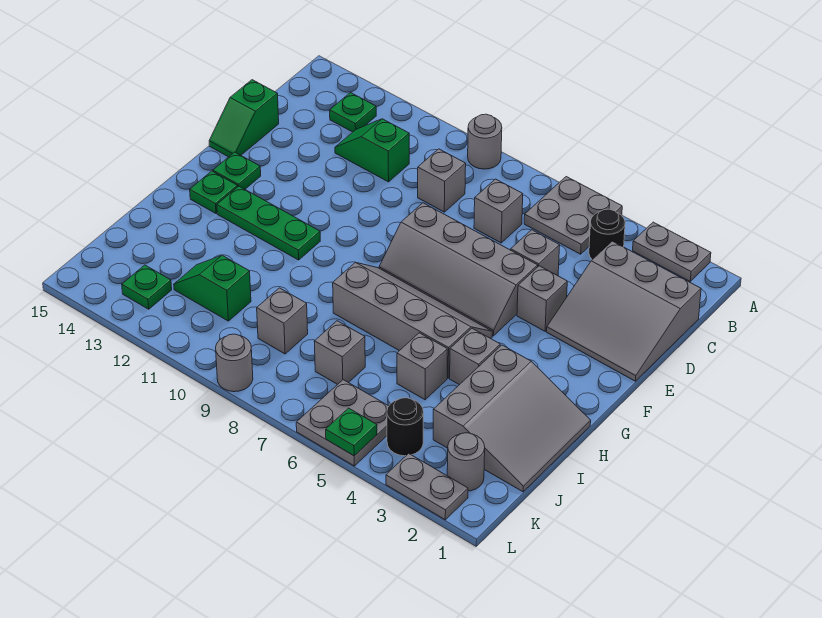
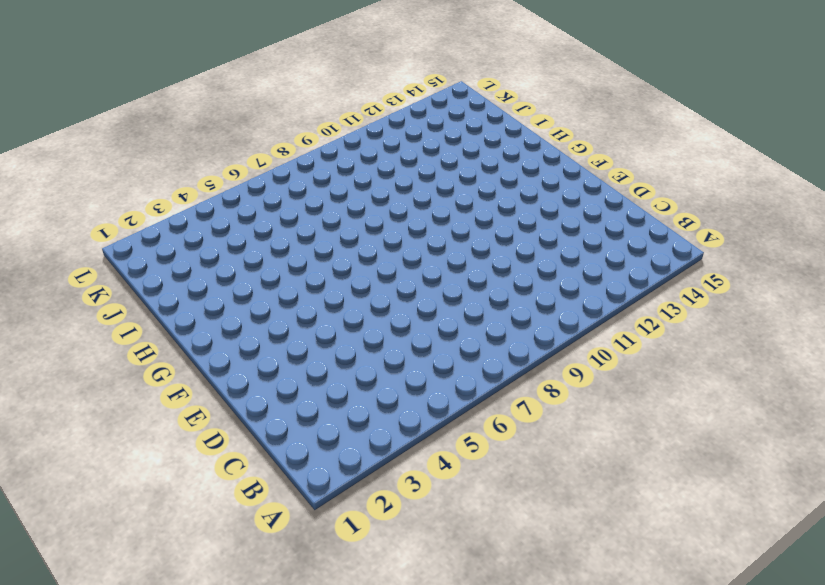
none -> grey 1x2 plate [633,222,711,281]
none -> grey 2x2 plate [524,177,622,254]
none -> grey 1x1 round brick [468,114,502,169]
none -> black 1x1 round brick [589,209,625,260]

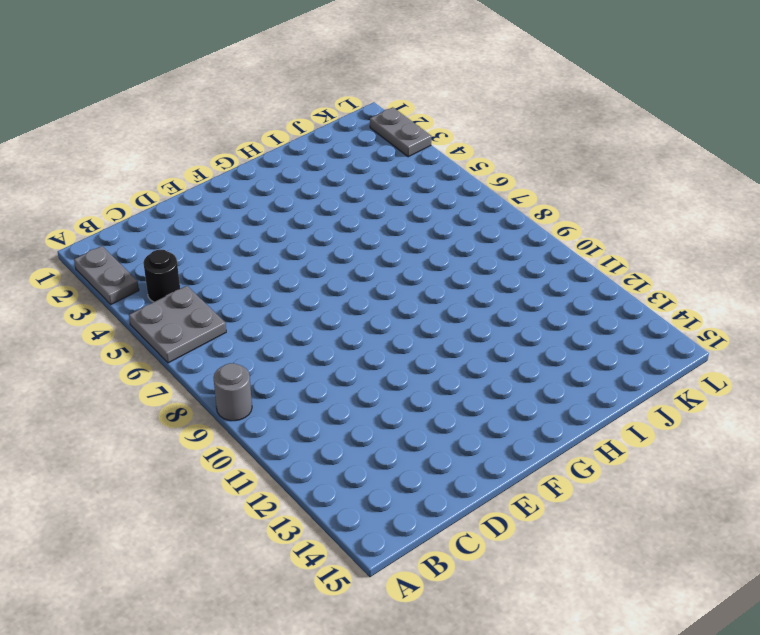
none -> green 1x1 plate [330,93,376,132]
none -> grey 3x3 slope [547,241,701,381]
none -> grey 1x1 brick [474,179,523,243]
none -> grey 1x1 brick [418,149,466,212]

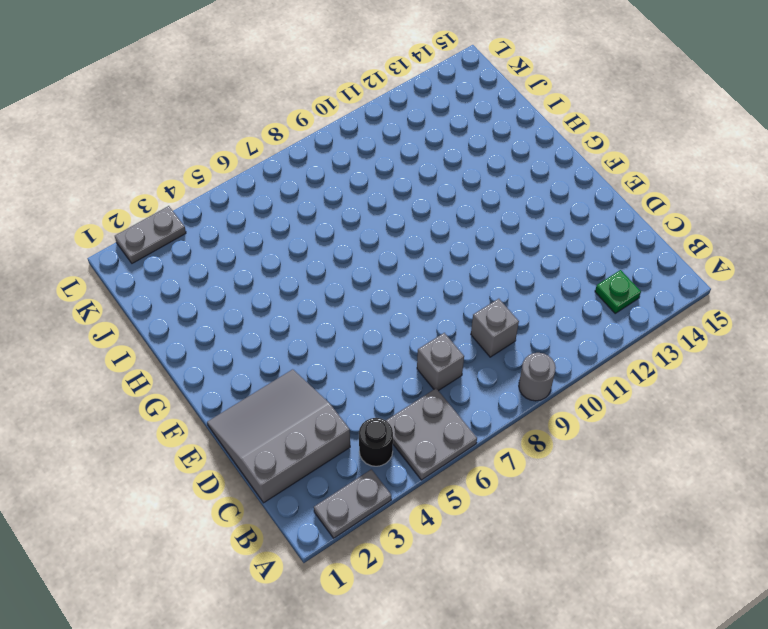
none -> green 1x2 slope [335,119,409,182]
none -> grey 1x1 brick [511,230,560,276]
none -> green 1x2 slope [209,80,279,157]
none -> grey 1x1 brick [517,266,567,331]

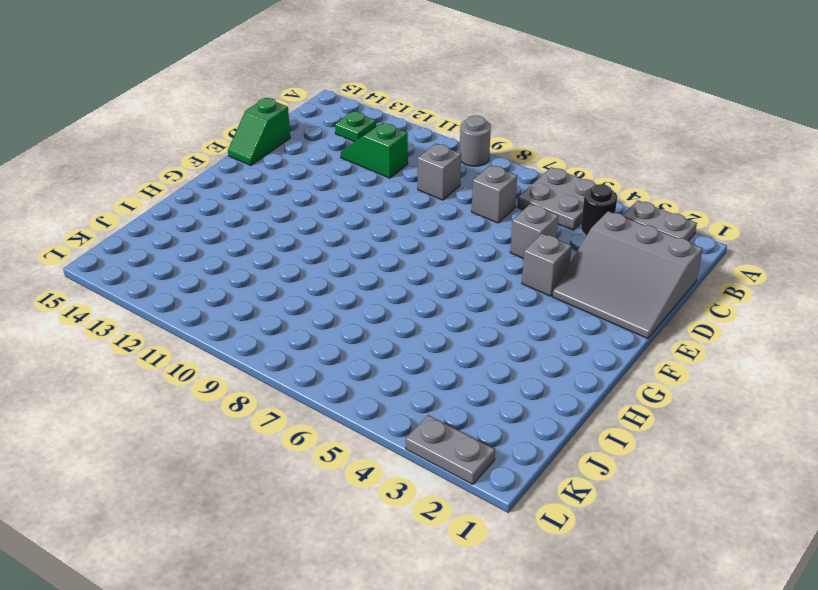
none -> grey 2x4 slope [379,203,538,336]
none -> green 1x1 plate [213,152,261,189]
none -> grey 2x4 slope [333,262,492,378]
none -> green 1x3 plate [217,186,320,260]

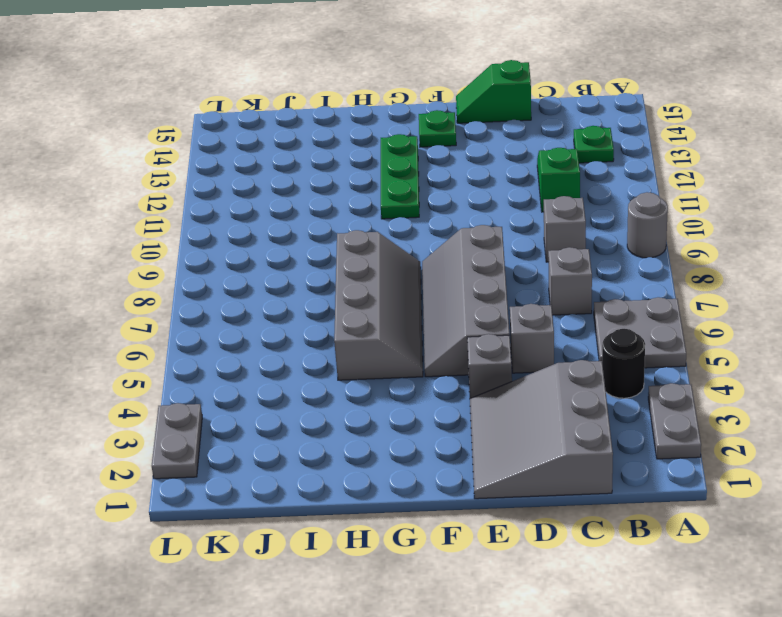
none -> green 1x1 plate [190,171,238,213]
none -> grey 3x3 slope [433,345,591,492]
none -> grey 1x1 brick [450,328,500,385]
none -> grey 1x1 brick [397,333,447,400]

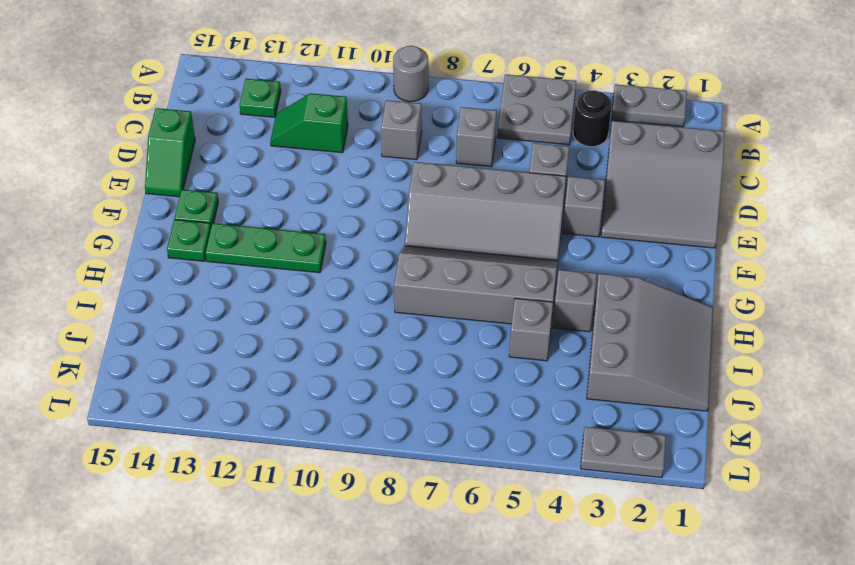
none -> grey 1x1 brick [314,321,365,384]
none -> grey 1x1 brick [257,288,308,354]
none -> green 1x2 slope [174,255,251,321]
none -> grey 1x1 round brick [447,433,485,491]

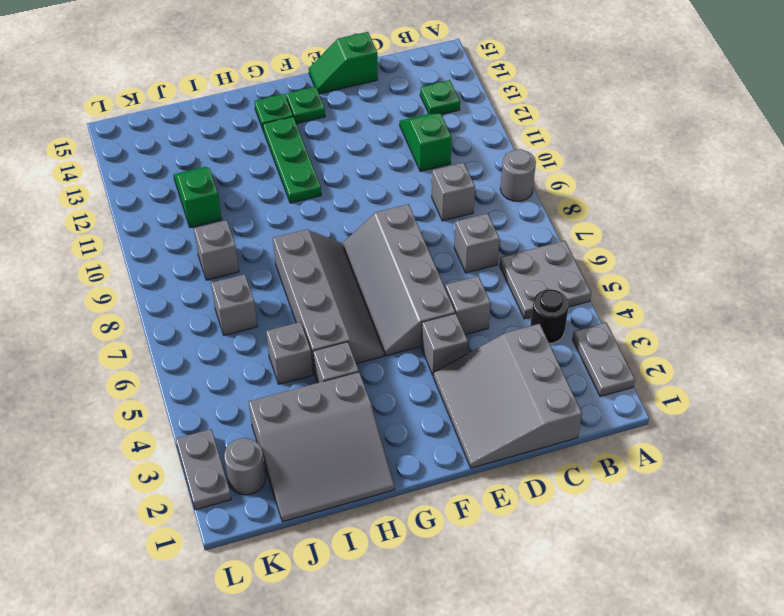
none -> black 1x1 round brick [387,398,423,456]
none -> grey 2x2 plate [296,380,388,466]
none -> green 1x1 plate [122,265,172,309]
none -> grey 1x1 round brick [216,334,253,392]

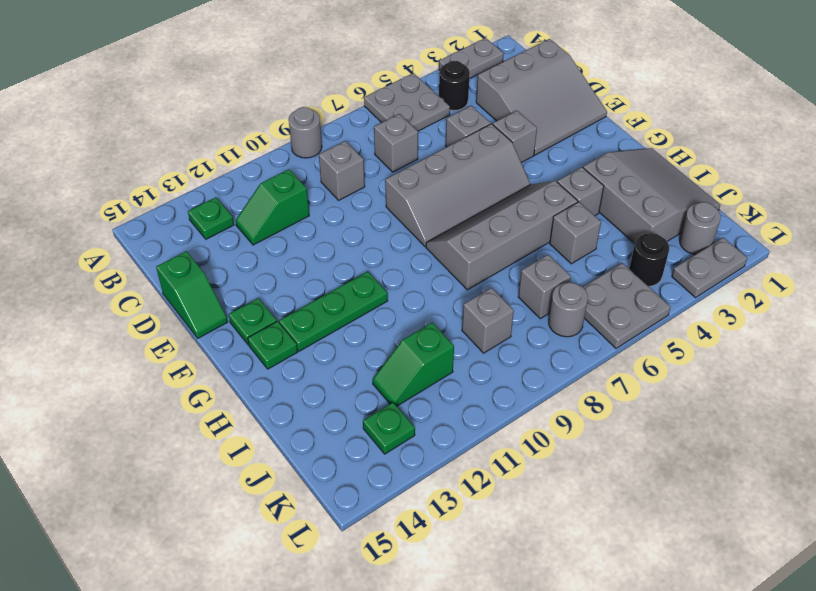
grey 1x1 round brick [549,282,588,337] -> grey 1x1 round brick moved to [216,334,253,392]
none -> green 1x1 plate [326,408,377,456]

